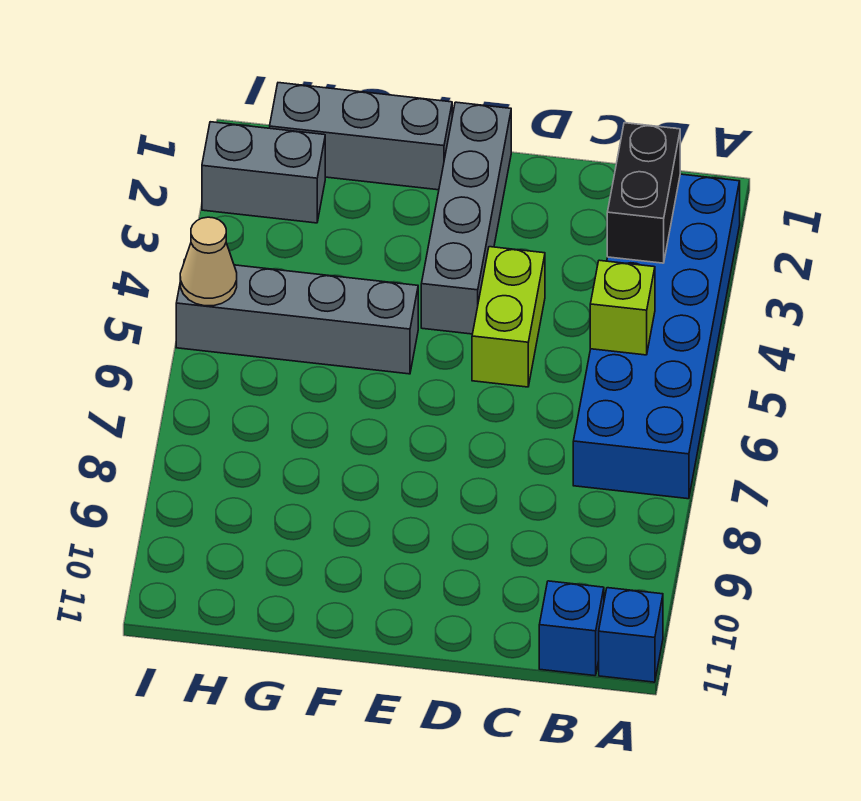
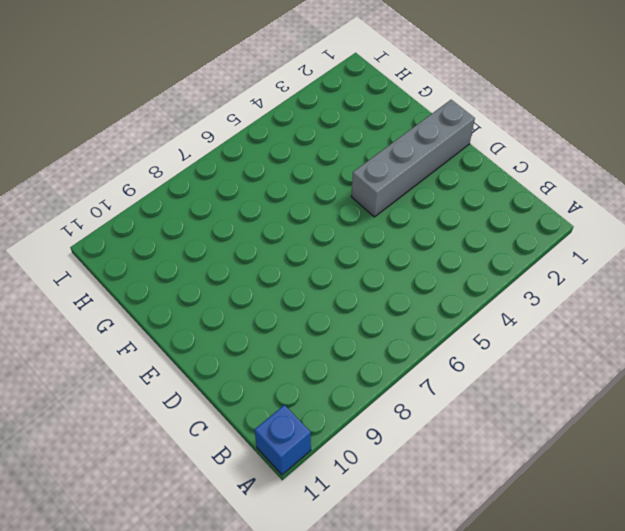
none -> blue 2x6 brick [573,174,740,499]
none -> blue 1x1 brick [539,581,604,676]

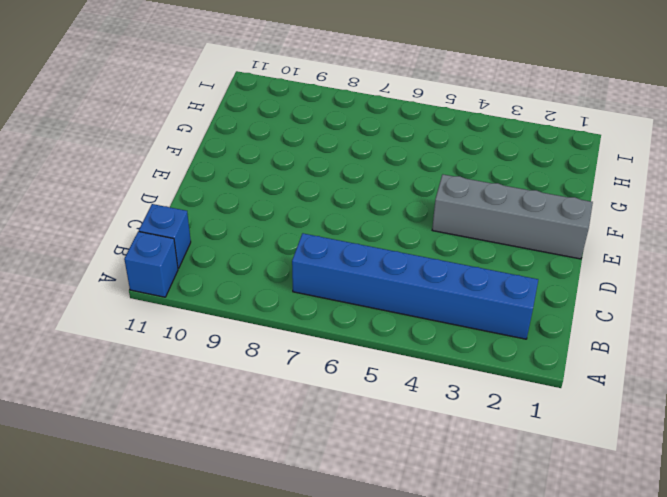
blue 1x6 brick [292,233,538,339] -> blue 2x6 brick [573,174,740,499]
none -> lime 1x2 brick [472,247,545,387]
none -> grey 1x3 brick [270,83,452,190]

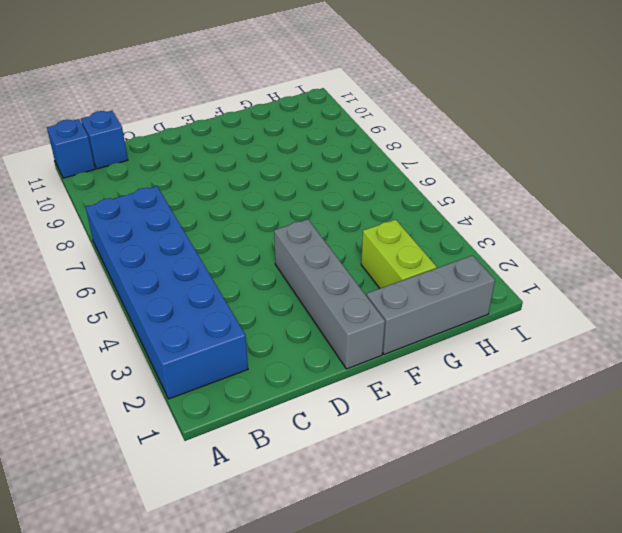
lime 1x2 brick [361,220,437,288] -> lime 1x2 brick moved to [472,247,545,387]
none -> grey 1x4 brick [176,260,418,374]
none -> grey 1x2 brick [202,122,325,223]

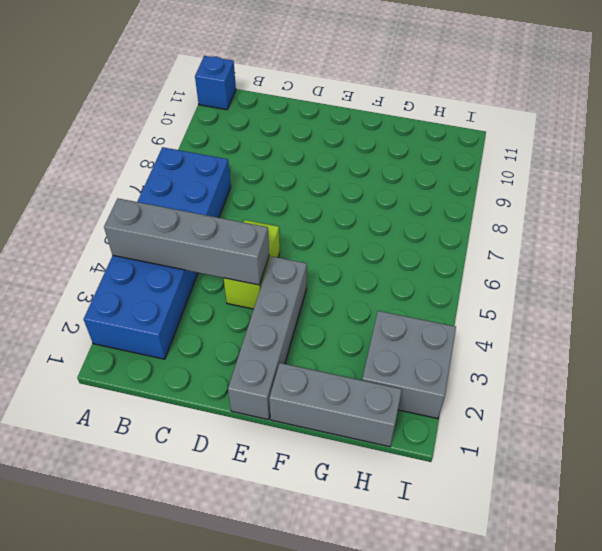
grey 1x4 brick [104,199,269,285] -> grey 1x4 brick moved to [176,260,418,374]
grey 2x2 brick [362,311,456,419] -> grey 1x2 brick [202,122,325,223]
none -> blue 1x1 brick [539,581,604,676]
none -> black 1x2 brick [607,123,680,263]

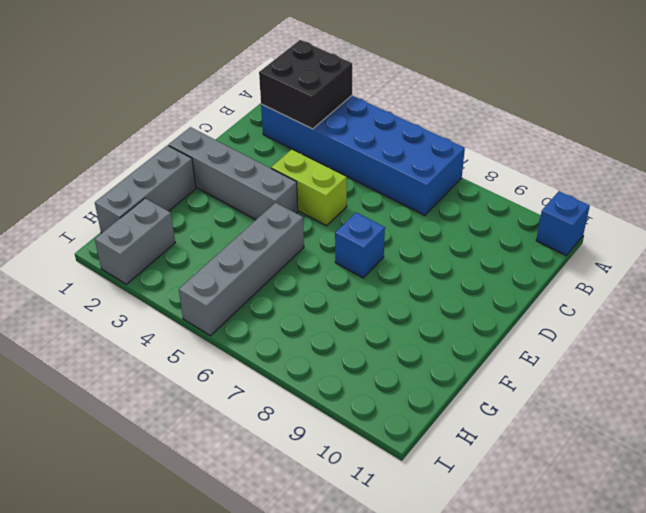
black 2x2 brick [259,40,352,129] -> black 1x2 brick [607,123,680,263]
blue 1x1 brick [335,213,385,278] -> blue 1x1 brick moved to [539,581,604,676]
none -> lime 1x1 brick [590,260,655,355]
none -> tan 1x1 cone [180,217,237,306]

